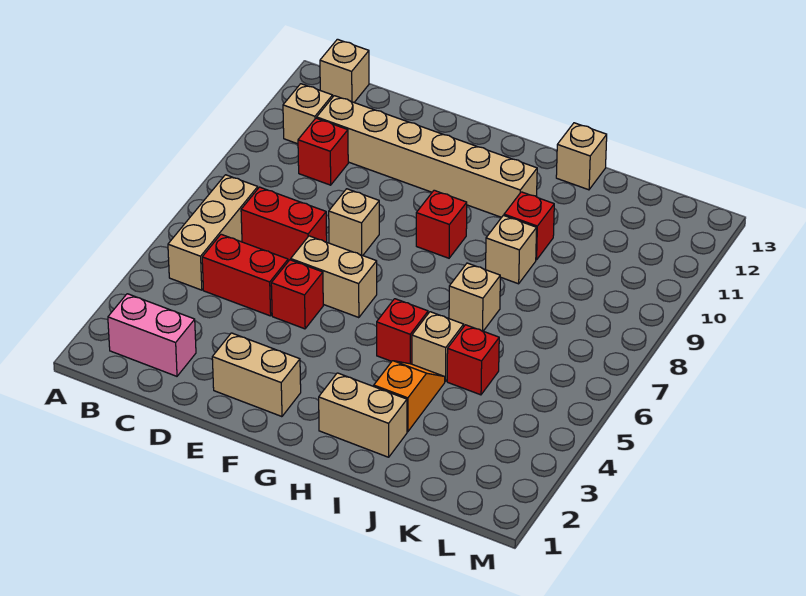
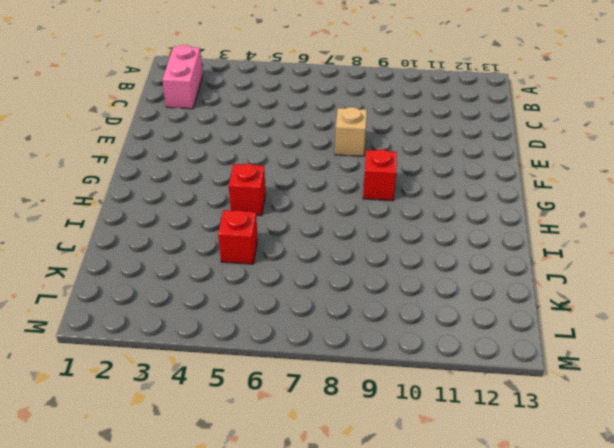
none -> tan 1x3 brick [168,175,258,290]
none -> tan 1x1 brick [283,84,333,144]
none -> tan 1x1 brick [320,39,369,102]

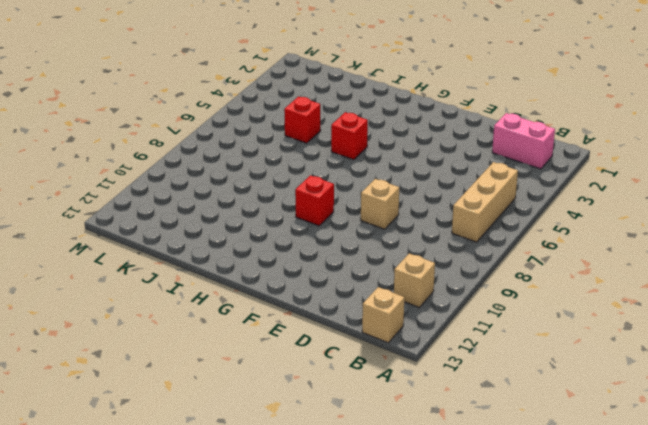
none -> red 1x2 brick [202,234,288,316]
none -> red 1x2 brick [241,187,327,260]
none -> red 1x1 brick [298,118,348,185]

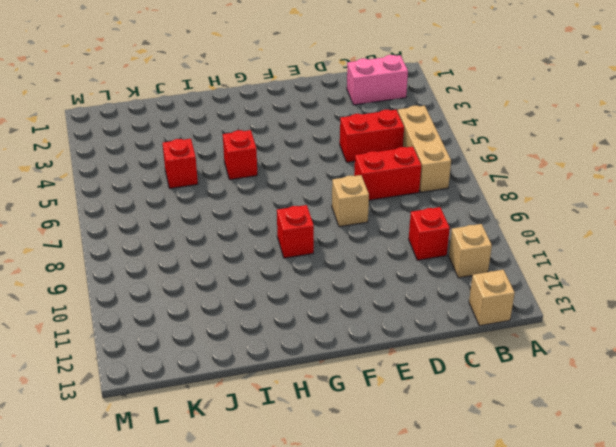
none -> tan 1x6 brick [317,96,537,217]
none -> tan 1x2 brick [212,333,301,417]
none -> red 1x1 brick [271,260,323,329]

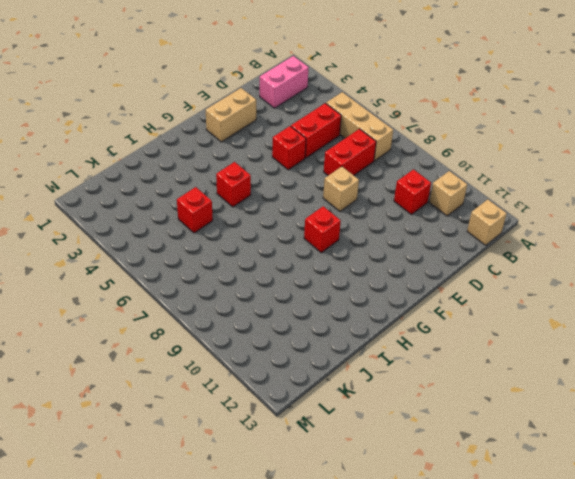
none -> tan 1x6 brick [317,96,537,217]
none -> tan 1x2 brick [291,236,377,318]
none -> tan 1x2 brick [319,373,407,457]

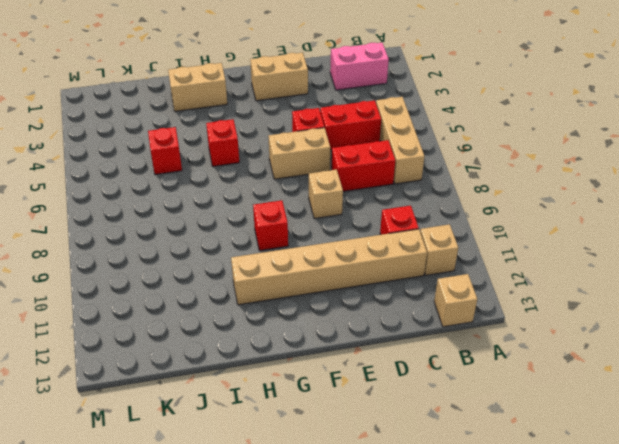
none -> orange 1x2 slope [374,361,445,432]
none -> tan 1x1 brick [412,312,464,382]
none -> tan 1x1 brick [449,263,500,331]

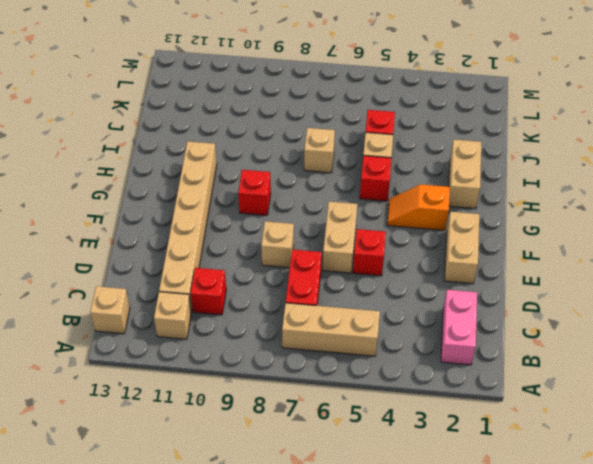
orange 1x2 slope [387,184,450,230] -> orange 1x2 slope moved to [374,361,445,432]
none -> red 1x2 brick [202,234,288,316]
none -> tan 1x1 brick [486,215,537,284]
none -> red 1x1 brick [504,192,554,260]

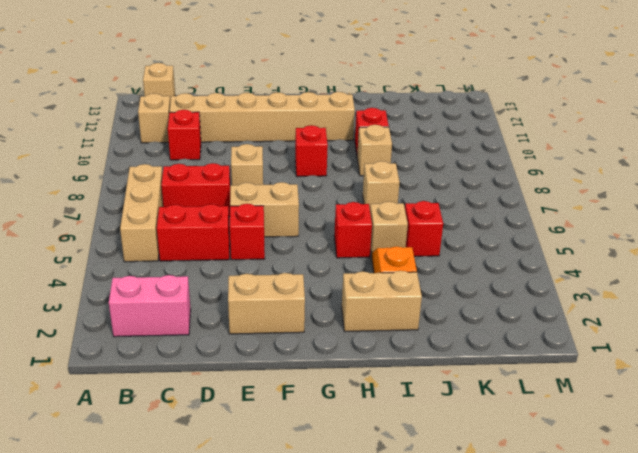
none -> tan 1x1 brick [556,123,607,190]

